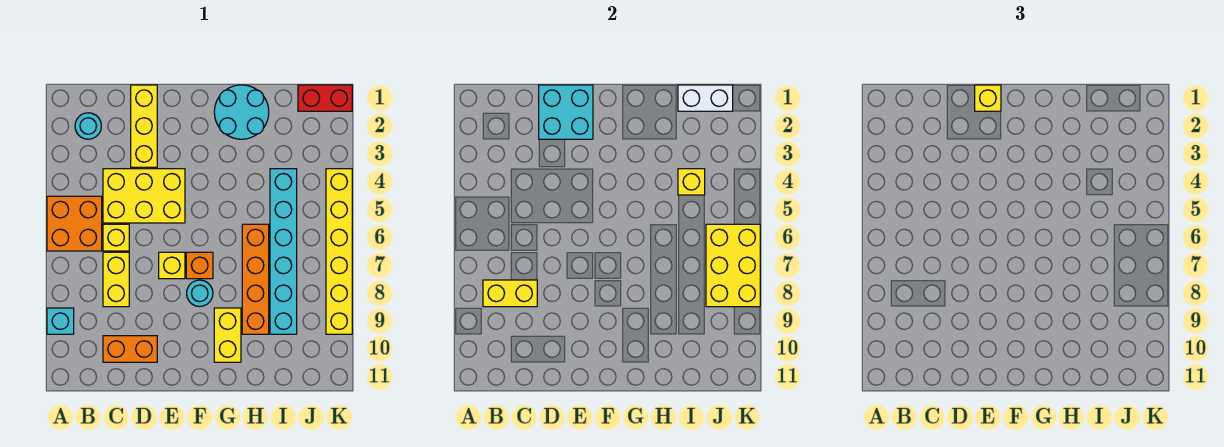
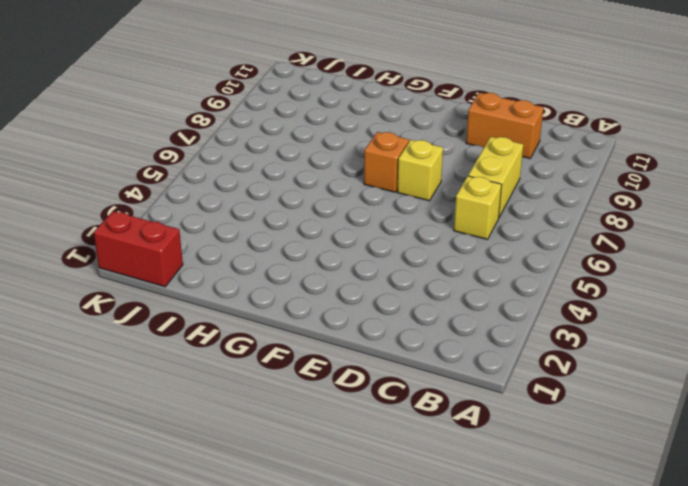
none -> orange 2x2 brick [47,196,102,251]
none -> cyan 1x1 brick [47,308,74,334]
none -> cyan 1x1 round brick [75,113,101,139]

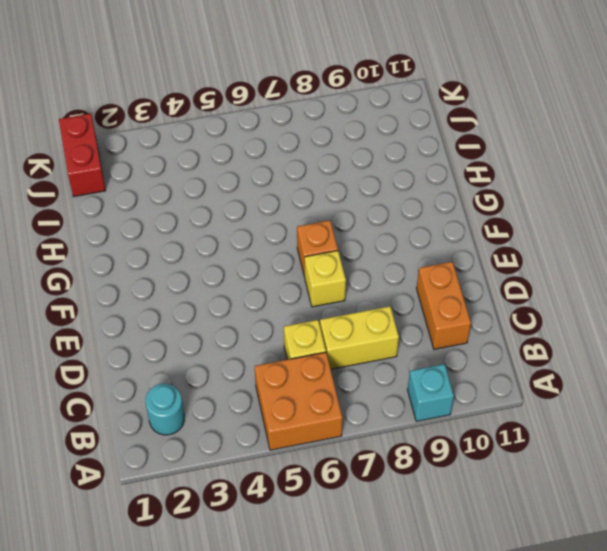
none -> yellow 2x3 brick [103,169,185,223]
none -> yellow 1x3 brick [131,85,157,167]
none -> cyan 1x1 round brick [187,280,213,307]

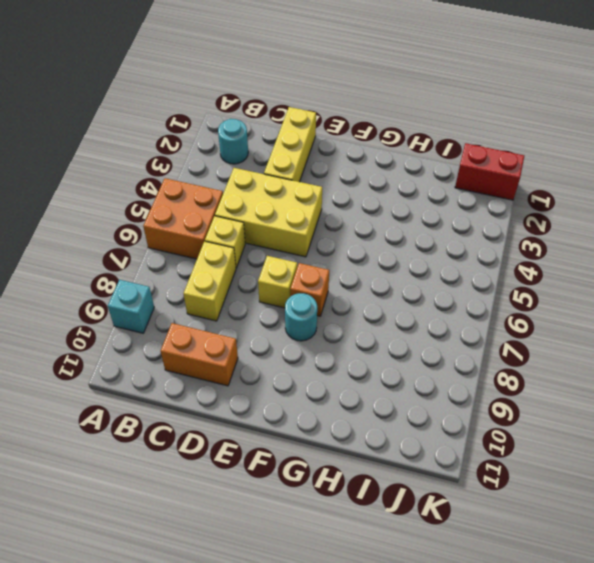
none -> cyan 2x2 round brick [214,85,269,139]
none -> yellow 1x2 brick [214,308,241,362]
none -> orange 1x4 brick [242,224,269,334]

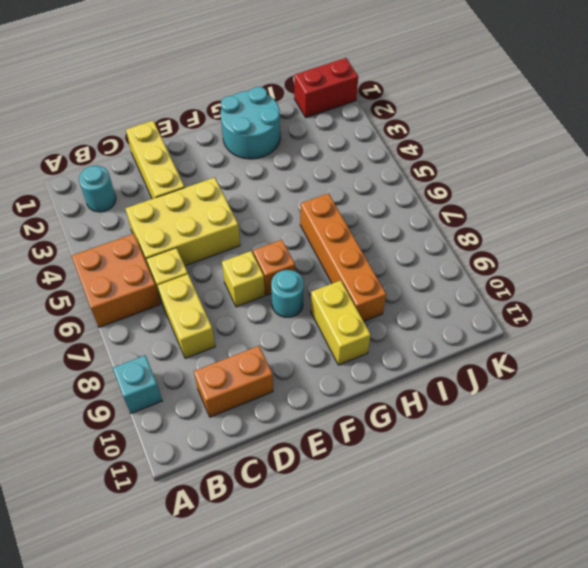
none -> cyan 1x6 brick [270,169,297,334]
none -> yellow 1x6 brick [326,169,352,334]
none -> yellow 1x2 brick [483,280,537,307]

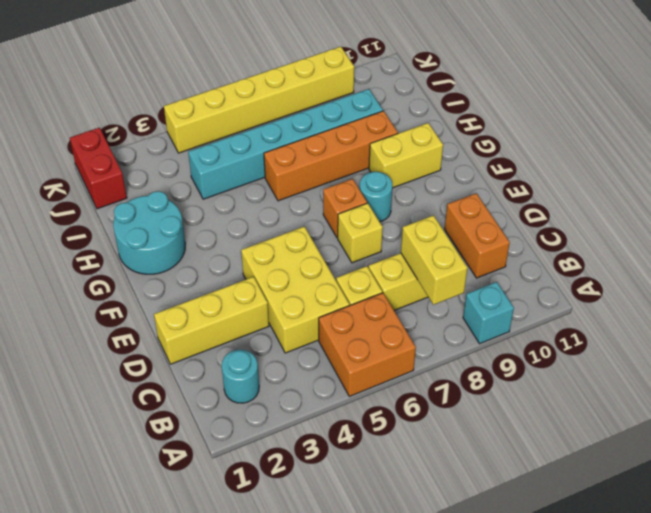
none -> cyan 2x2 brick [539,85,593,139]
none -> white 1x2 brick [678,85,733,111]
none -> yellow 1x1 brick [678,169,705,195]

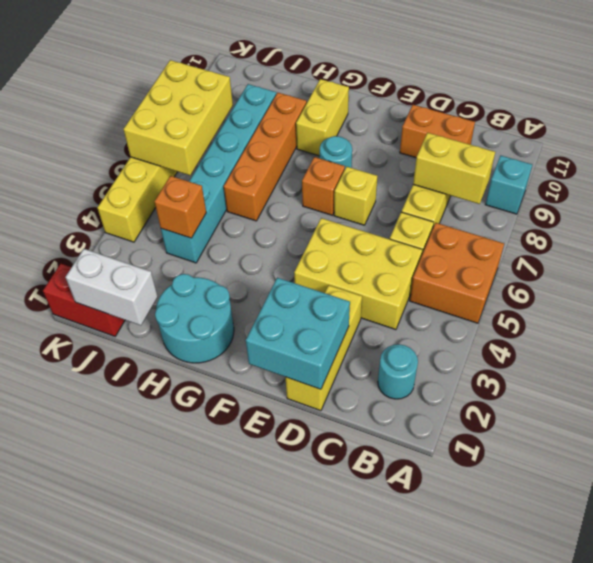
orange 1x1 brick [154,176,206,238] -> yellow 1x1 brick [678,169,705,195]
none -> yellow 1x1 brick [975,85,1001,111]

